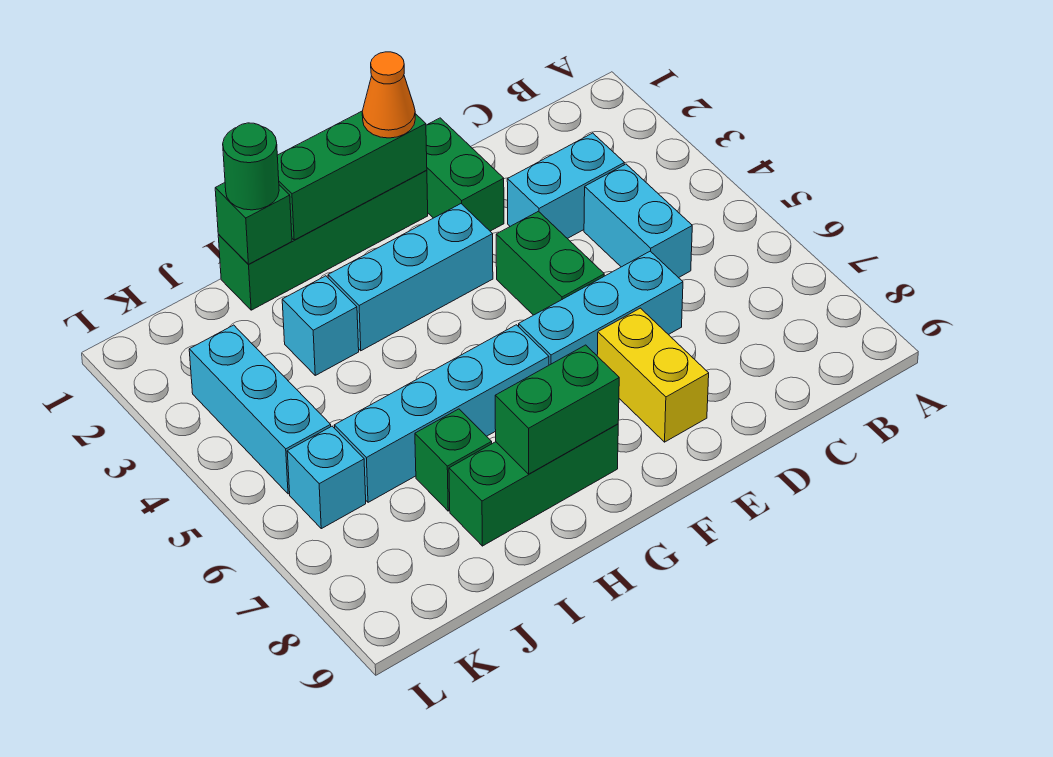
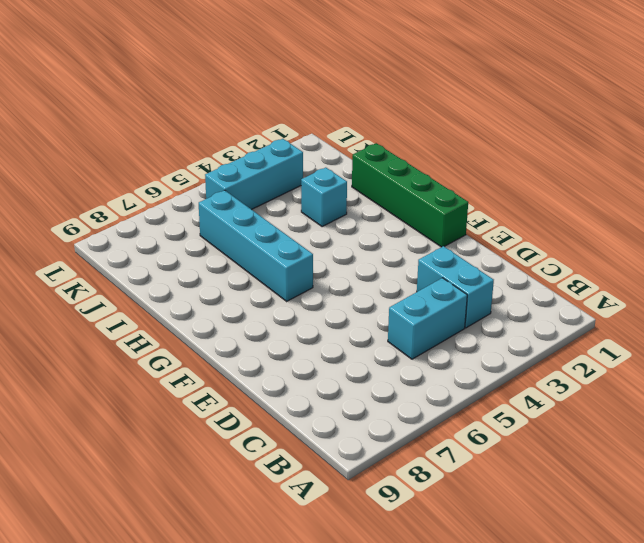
none -> cyan 1x3 brick [519,251,683,365]
none -> green 1x2 brick [426,118,504,231]
none -> green 1x2 brick [496,211,604,315]

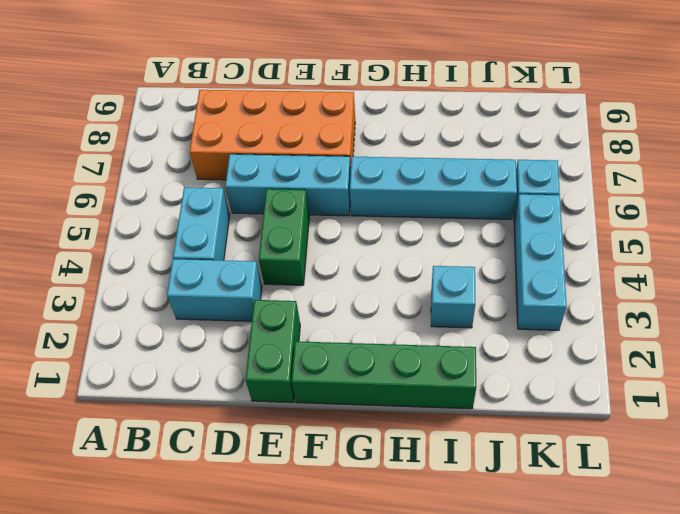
orange 2x4 brick [190,90,355,180] -> yellow 1x2 brick [597,308,709,442]
none -> cyan 1x3 brick [328,204,493,351]
none -> green 1x3 brick [449,424,618,546]
none -> green 1x1 brick [415,409,492,511]

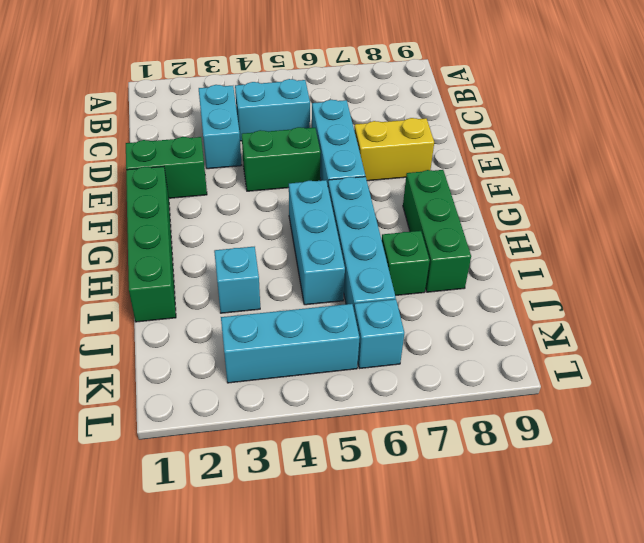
cyan 1x3 brick [289,180,345,305] -> cyan 1x3 brick moved to [328,204,493,351]
none -> green 1x3 brick [277,111,427,240]
none -> green 1x2 brick [495,345,619,474]
none -> green 1x1 brick [215,183,292,264]

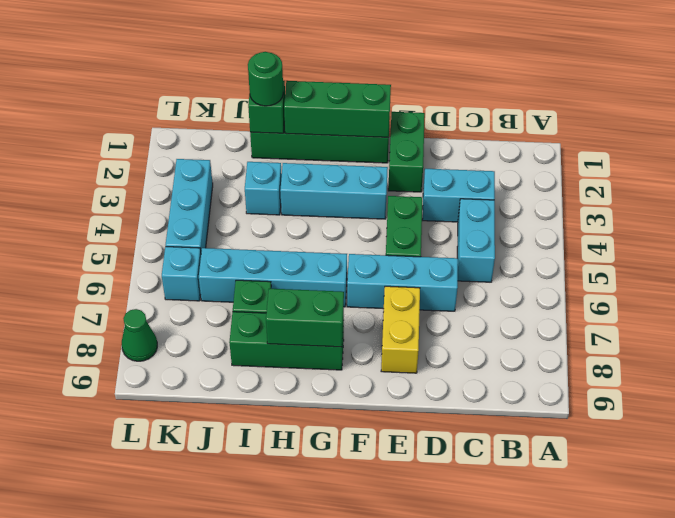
green 1x1 cone [122,309,157,361] -> none
none -> orange 1x1 cone [362,52,415,138]

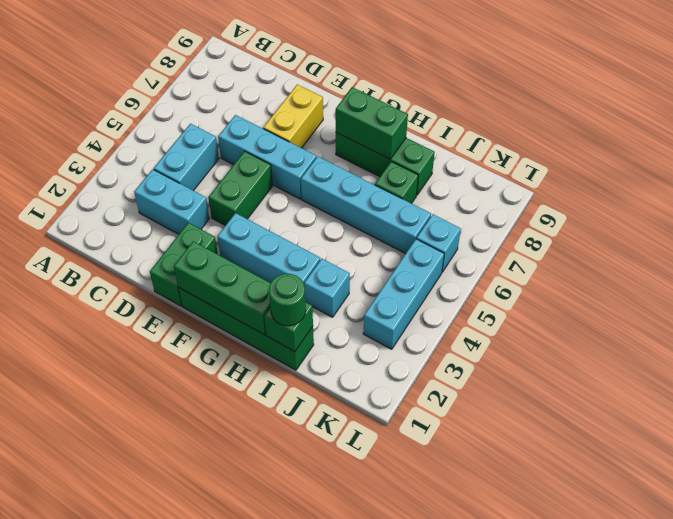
none -> orange 1x1 cone [362,52,415,138]

